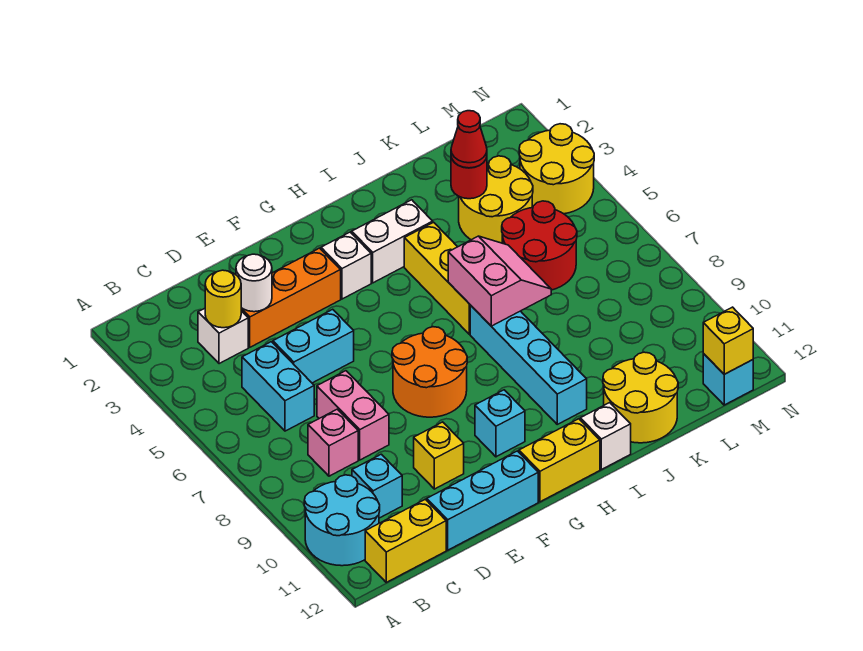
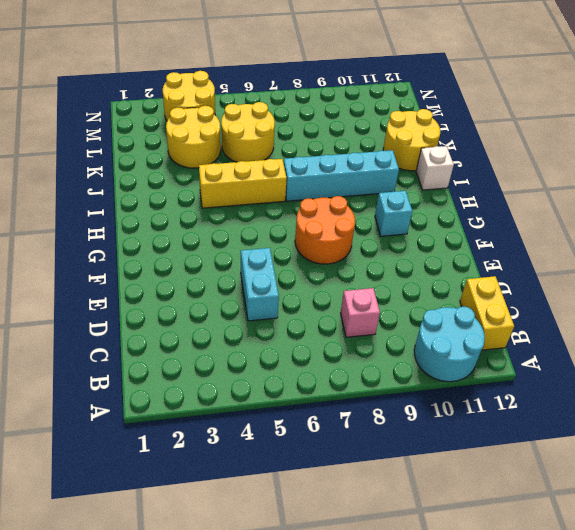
yellow 2x2 round brick [221,102,275,162] -> red 2x2 round brick [502,201,577,290]
none -> white 1x1 brick [198,308,248,364]
none -> cyan 1x2 brick [242,342,314,431]
none -> cyan 1x1 brick [352,454,402,518]
none -> orange 1x3 brick [241,248,341,347]

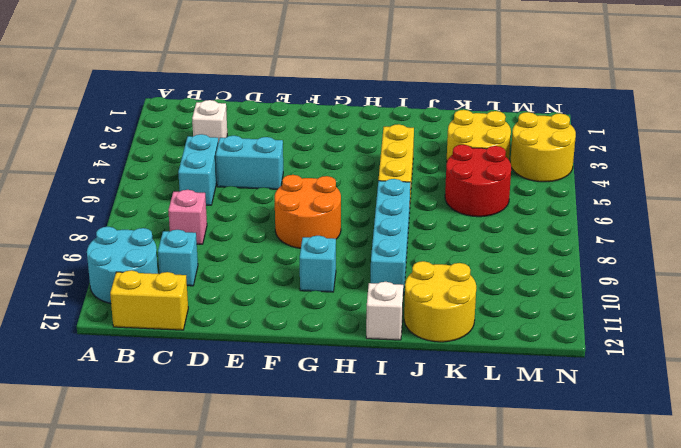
none -> orange 1x3 brick [241,248,341,347]
none -> pink 1x2 brick [317,371,389,460]
none -> cyan 1x3 brick [427,451,538,550]
none -> yellow 1x1 brick [414,422,464,489]

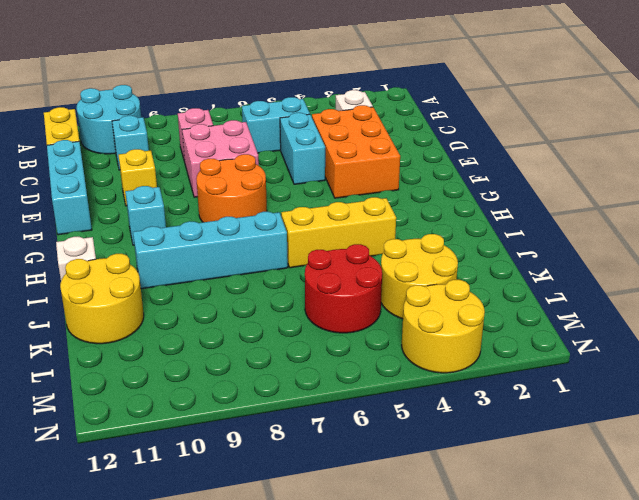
orange 2x3 brick [312,105,400,198] -> orange 1x3 brick [241,248,341,347]
pink 2x2 brick [182,120,259,197] -> pink 1x2 brick [317,371,389,460]
none -> white 1x1 brick [321,232,371,299]
none -> yellow 1x2 brick [519,419,600,502]
none -> white 1x2 brick [352,200,433,283]
none -> cyan 1x1 brick [703,354,753,405]

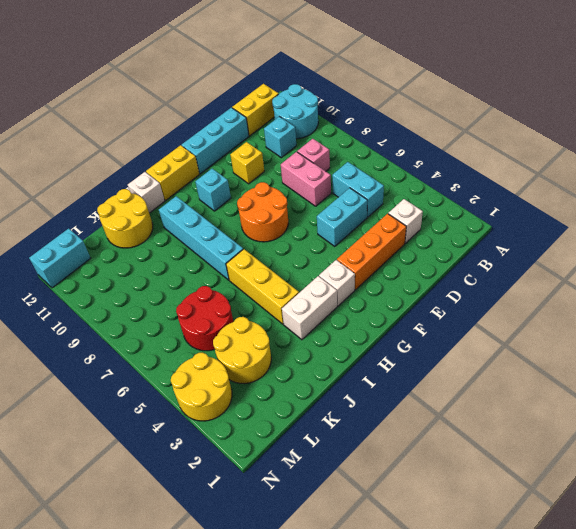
cyan 1x2 brick [29,228,90,288] -> cyan 1x1 brick [703,354,753,405]
none -> yellow 1x1 round brick [205,270,241,328]
none -> white 1x1 round brick [236,254,272,312]
none -> pink 2x2 slope [448,236,551,326]
none -> red 1x1 round brick [451,157,487,199]

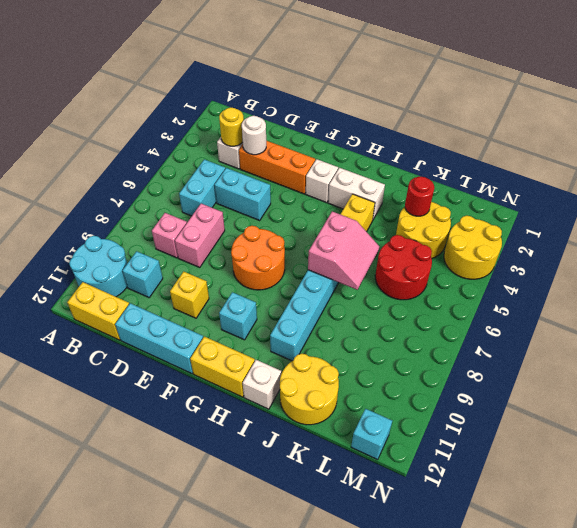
none -> yellow 1x1 brick [703,307,753,374]
none -> red 1x1 cone [451,111,487,168]

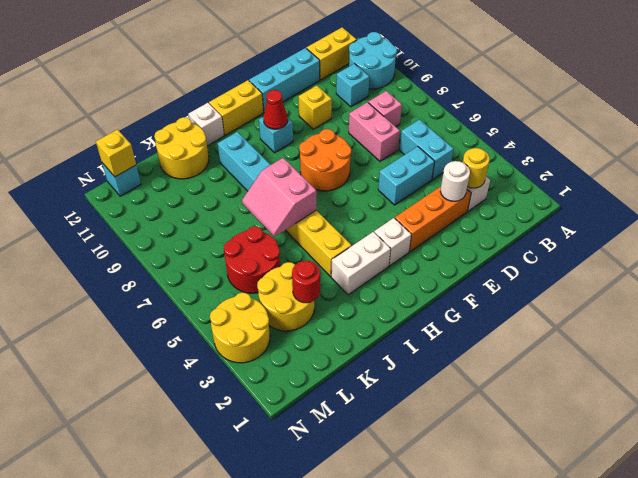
red 1x1 cone [263,90,288,129] -> red 1x1 cone moved to [451,111,487,168]

